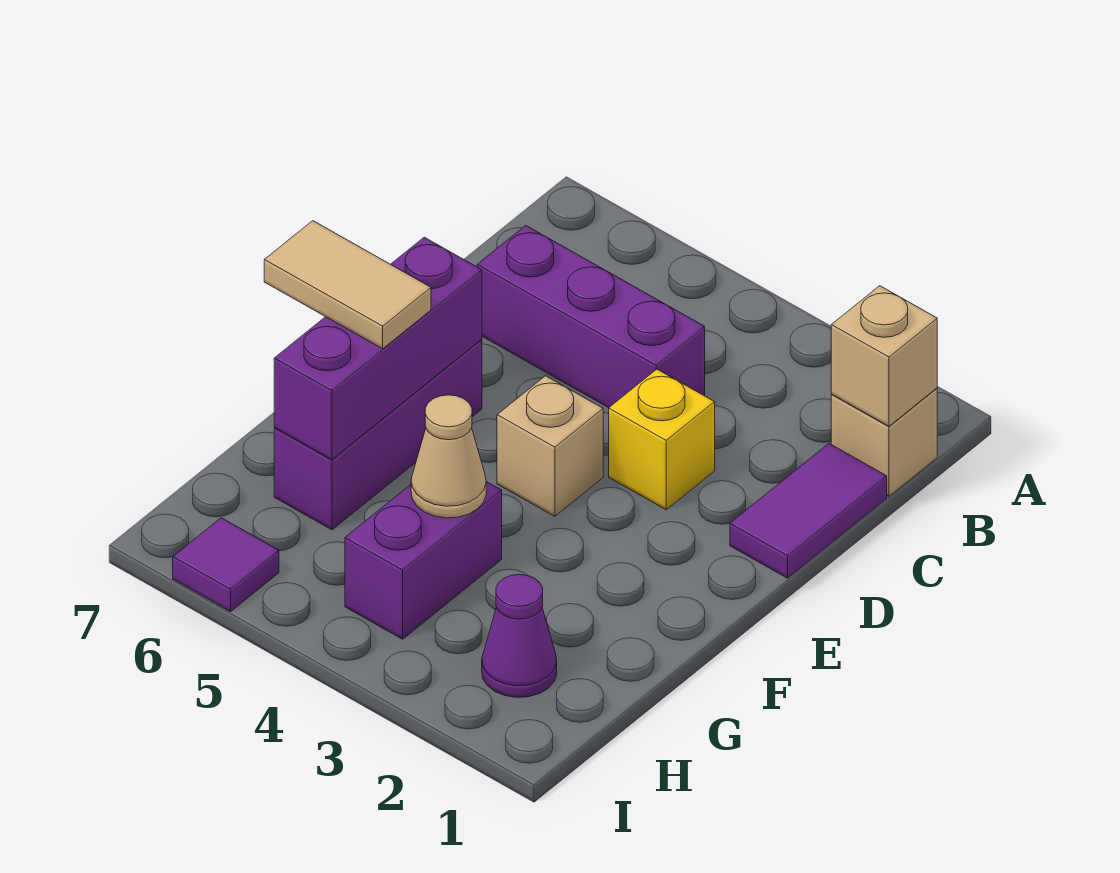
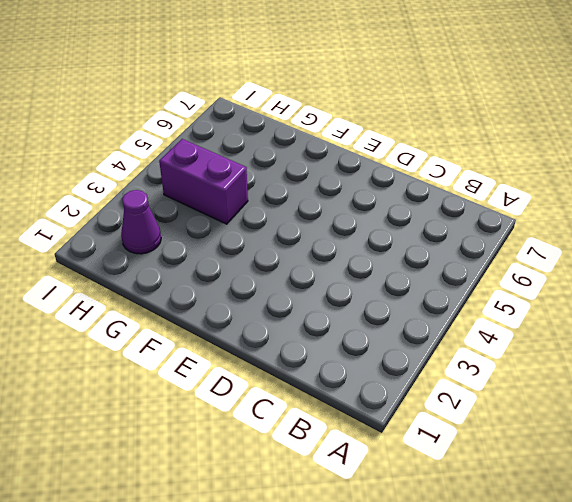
none -> tan 1x1 brick [831,388,937,496]
none -> purple 1x2 tile [730,444,887,578]
none -> purple 1x3 brick [477,225,705,408]

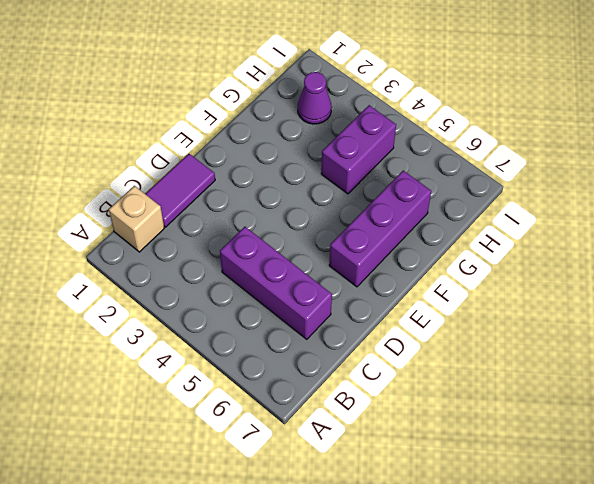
none -> yellow 1x1 brick [609,369,715,510]
none -> tan 1x1 brick [497,376,603,516]
none -> purple 1x1 tile [173,518,279,612]

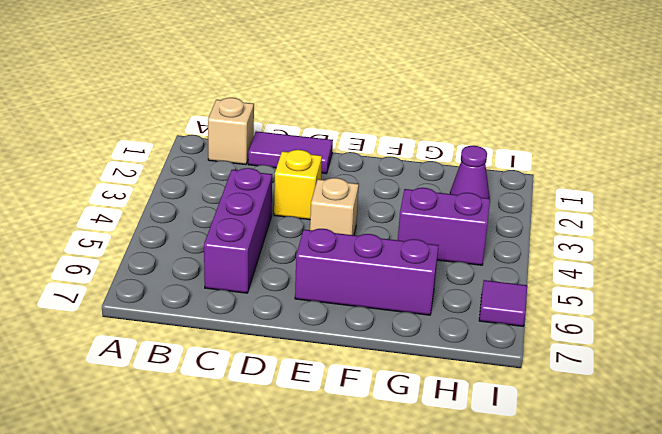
none -> tan 1x1 brick [831,286,937,426]
none -> purple 1x3 brick [274,237,482,460]
none -> tan 1x1 cone [411,395,486,518]

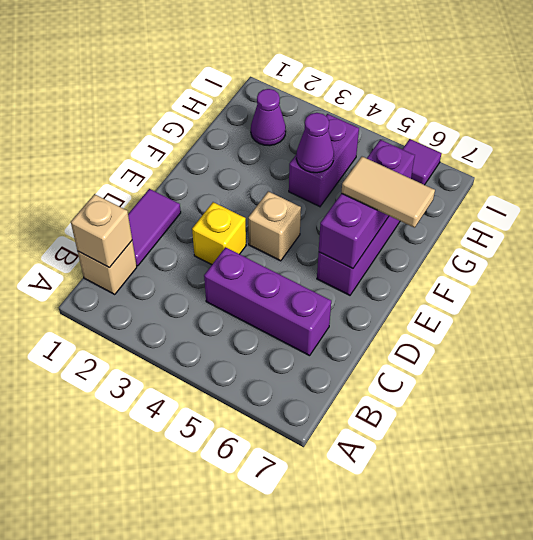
purple 1x1 cone [296,113,334,173] -> tan 1x1 cone [411,395,486,518]

